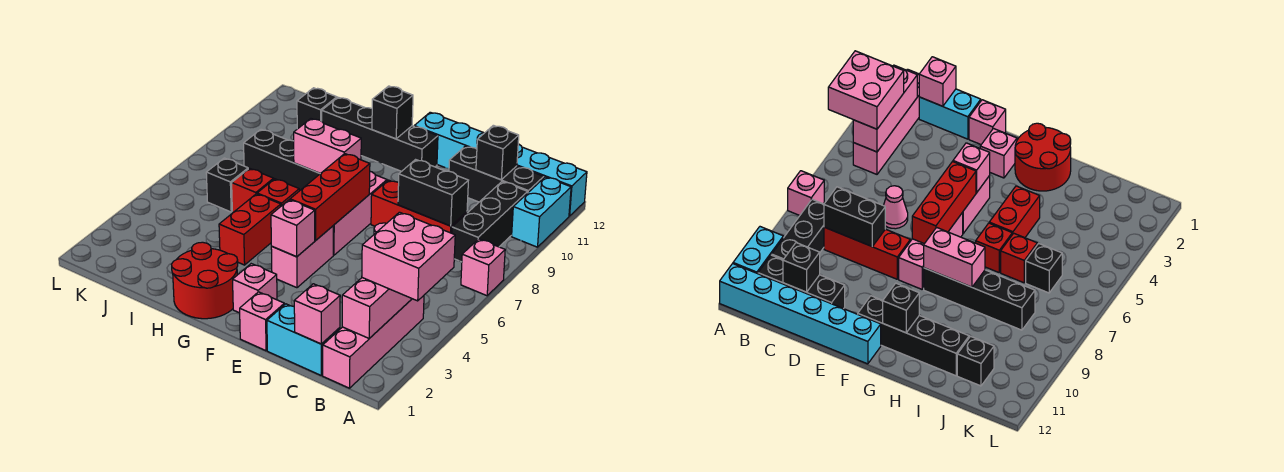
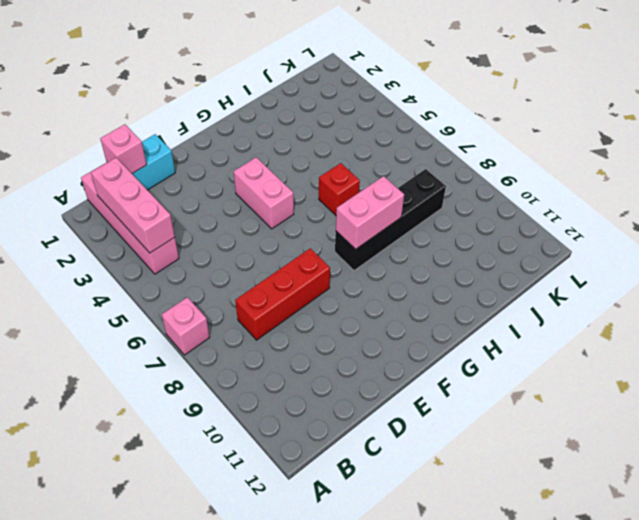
none -> cyan 1x2 brick [512,177,571,247]
none -> cyan 1x6 brick [414,112,587,216]
none -> black 1x3 brick [452,182,528,262]
none -> black 1x3 brick [449,146,544,202]

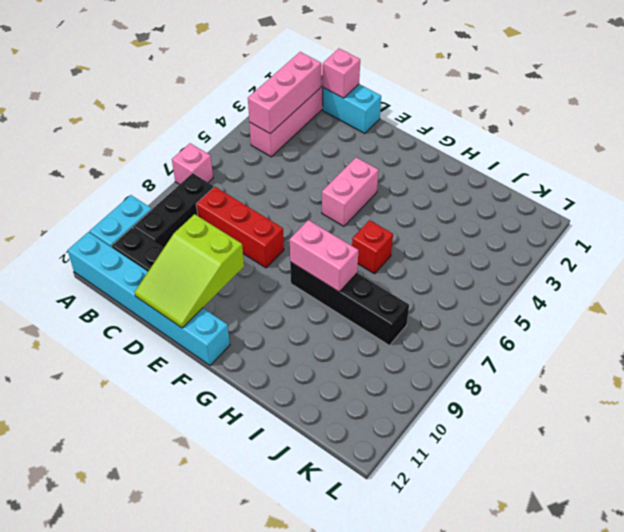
lime 2x3 slope [135,214,244,328] -> none
none -> pink 1x1 cone [883,186,908,229]
none -> pink 1x1 brick [240,292,284,351]
none -> pink 1x1 brick [233,264,277,313]
none -> pink 1x3 brick [333,172,387,255]

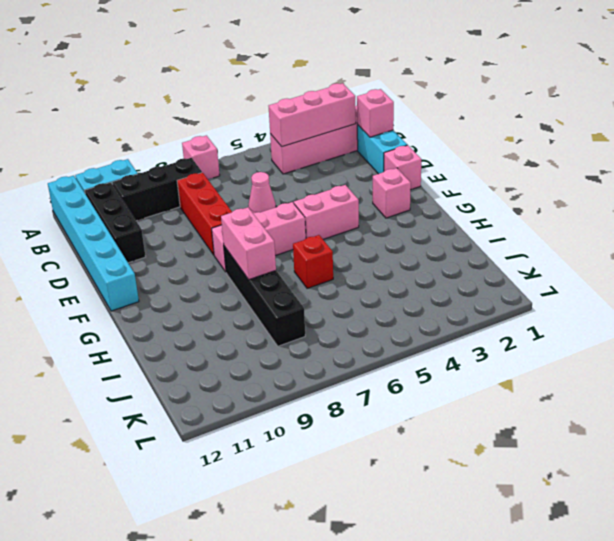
none -> black 1x4 brick [322,97,438,171]
none -> red 2x2 round brick [172,242,238,319]
none -> red 1x2 brick [219,194,281,265]
none -> red 1x1 brick [232,168,274,213]

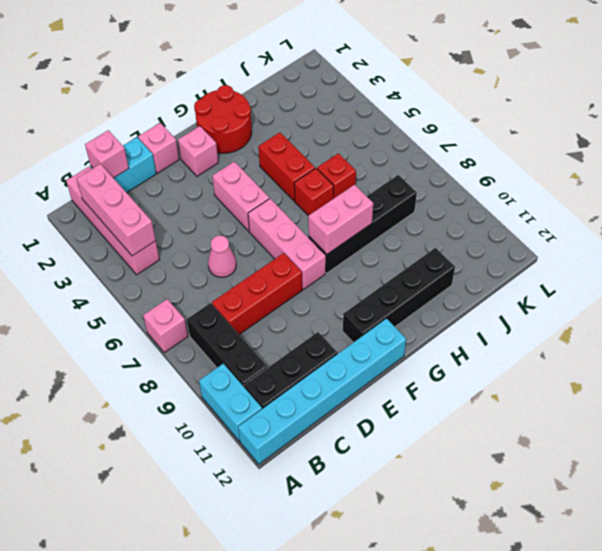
none -> black 1x1 brick [206,158,248,212]
none -> black 1x1 brick [297,88,337,129]
none -> black 1x2 brick [398,160,469,226]
none -> black 1x1 brick [476,125,519,180]

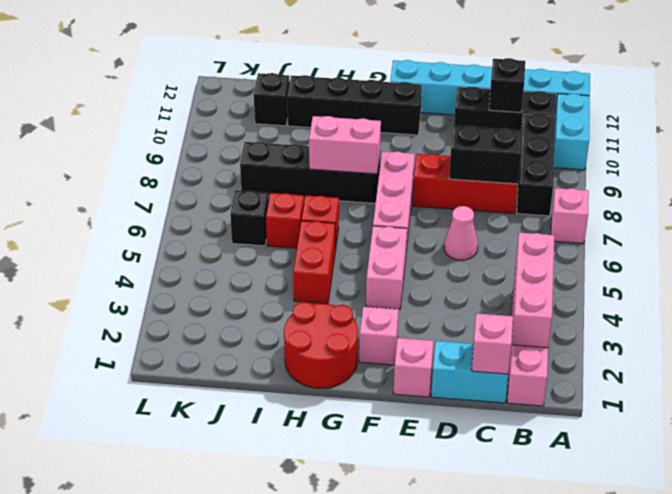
none -> pink 1x1 brick [271,200,315,257]
none -> red 1x3 brick [290,154,370,240]
none -> black 1x1 brick [372,86,413,139]
none -> pink 2x2 brick [362,212,455,301]

